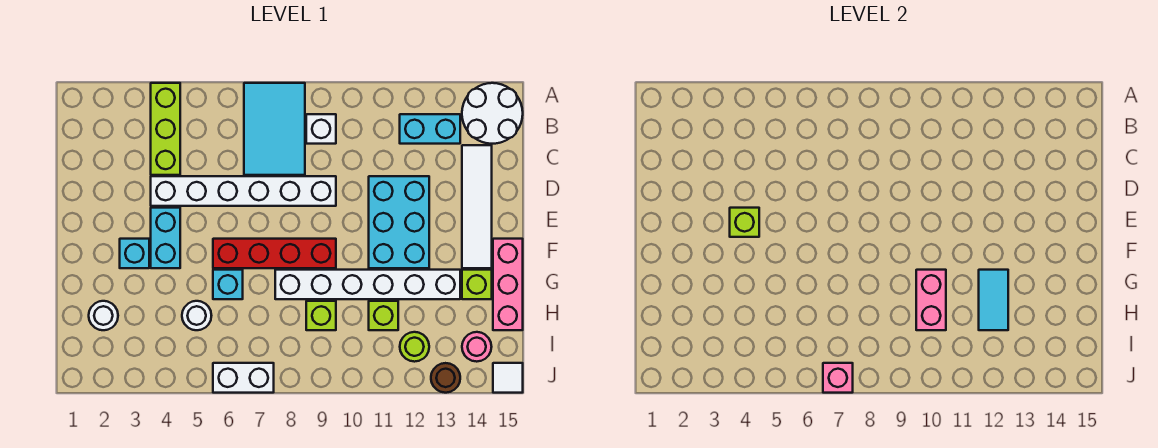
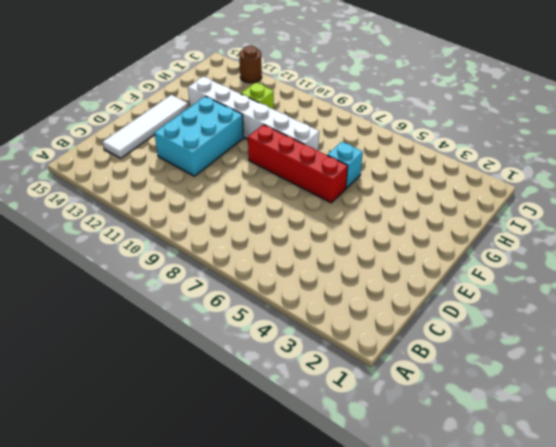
none -> lime 1x3 brick [151,83,180,175]
none -> cyan 2x3 tile [244,83,305,175]
none -> white 2x2 round brick [462,83,523,144]

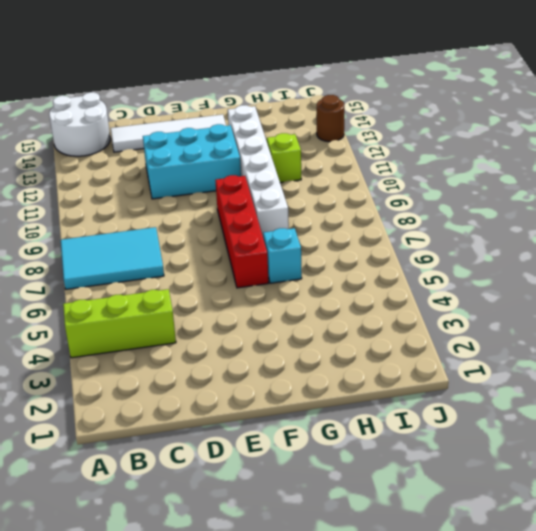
none -> white 1x1 brick [306,114,336,144]
none -> cyan 1x2 brick [400,114,460,144]
none -> white 1x6 brick [151,176,336,206]

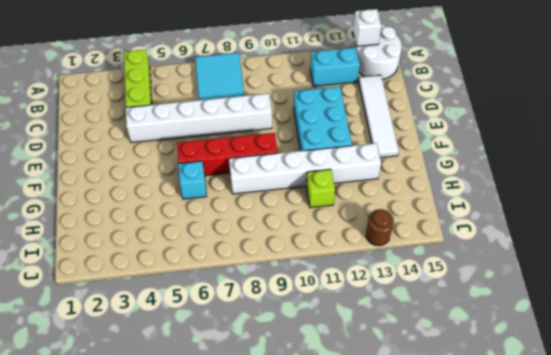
white 1x1 brick [353,9,381,46] -> white 1x1 brick moved to [306,114,336,144]
none -> cyan 1x2 brick [151,208,180,268]
none -> cyan 1x1 brick [120,239,149,268]
none -> pink 1x3 brick [493,239,523,330]

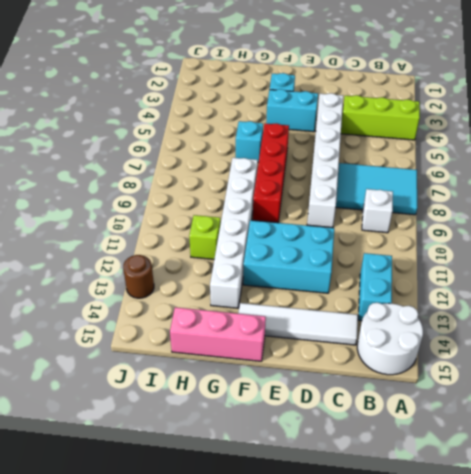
none -> lime 1x1 brick [462,270,492,299]
none -> white 1x1 round brick [89,301,118,330]
none -> white 1x1 round brick [182,301,212,330]

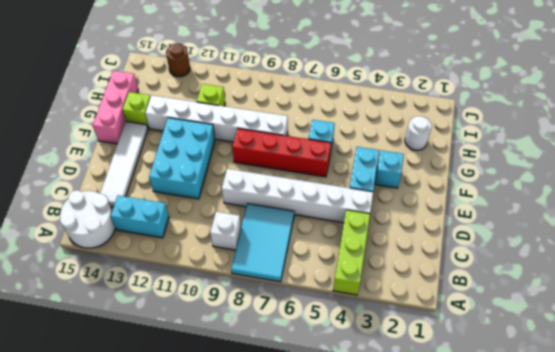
none -> white 1x1 round brick [182,301,212,330]
none -> lime 1x1 brick [306,301,336,330]
none -> lime 1x1 round brick [400,332,429,362]

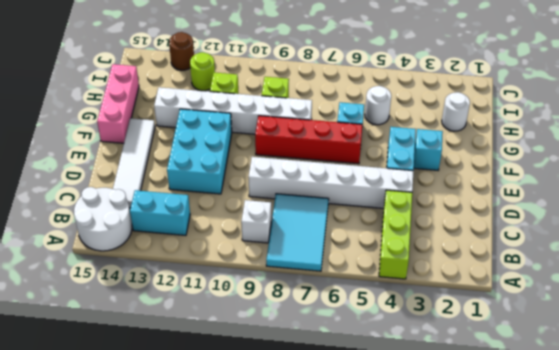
none -> lime 1x1 brick [462,270,492,299]
none -> pink 1x1 round brick [462,332,492,362]
none -> white 1x2 brick [213,363,274,393]

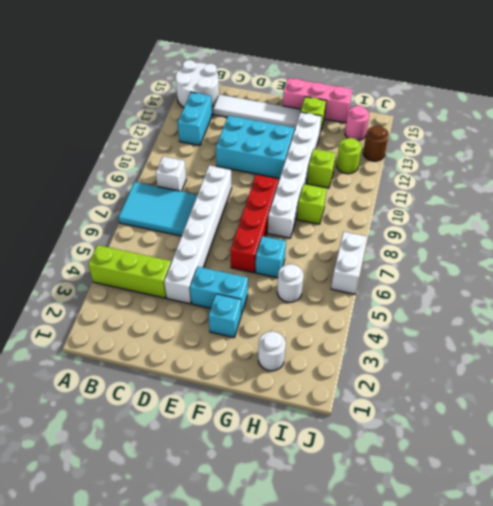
none -> white 1x1 tile [493,363,523,393]
none -> lime 1x1 brick [730,208,759,237]
none -> pink 1x2 brick [916,270,946,330]

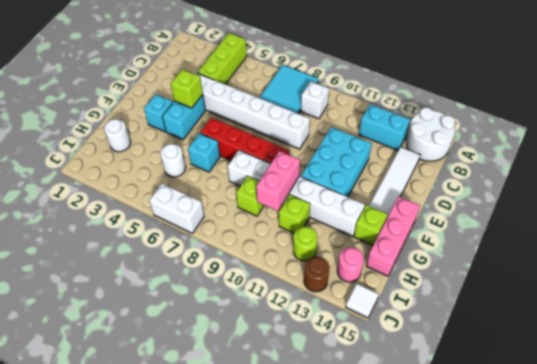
none -> cyan 1x2 tile [979,270,1008,330]
none -> pink 1x1 brick [823,363,853,393]

